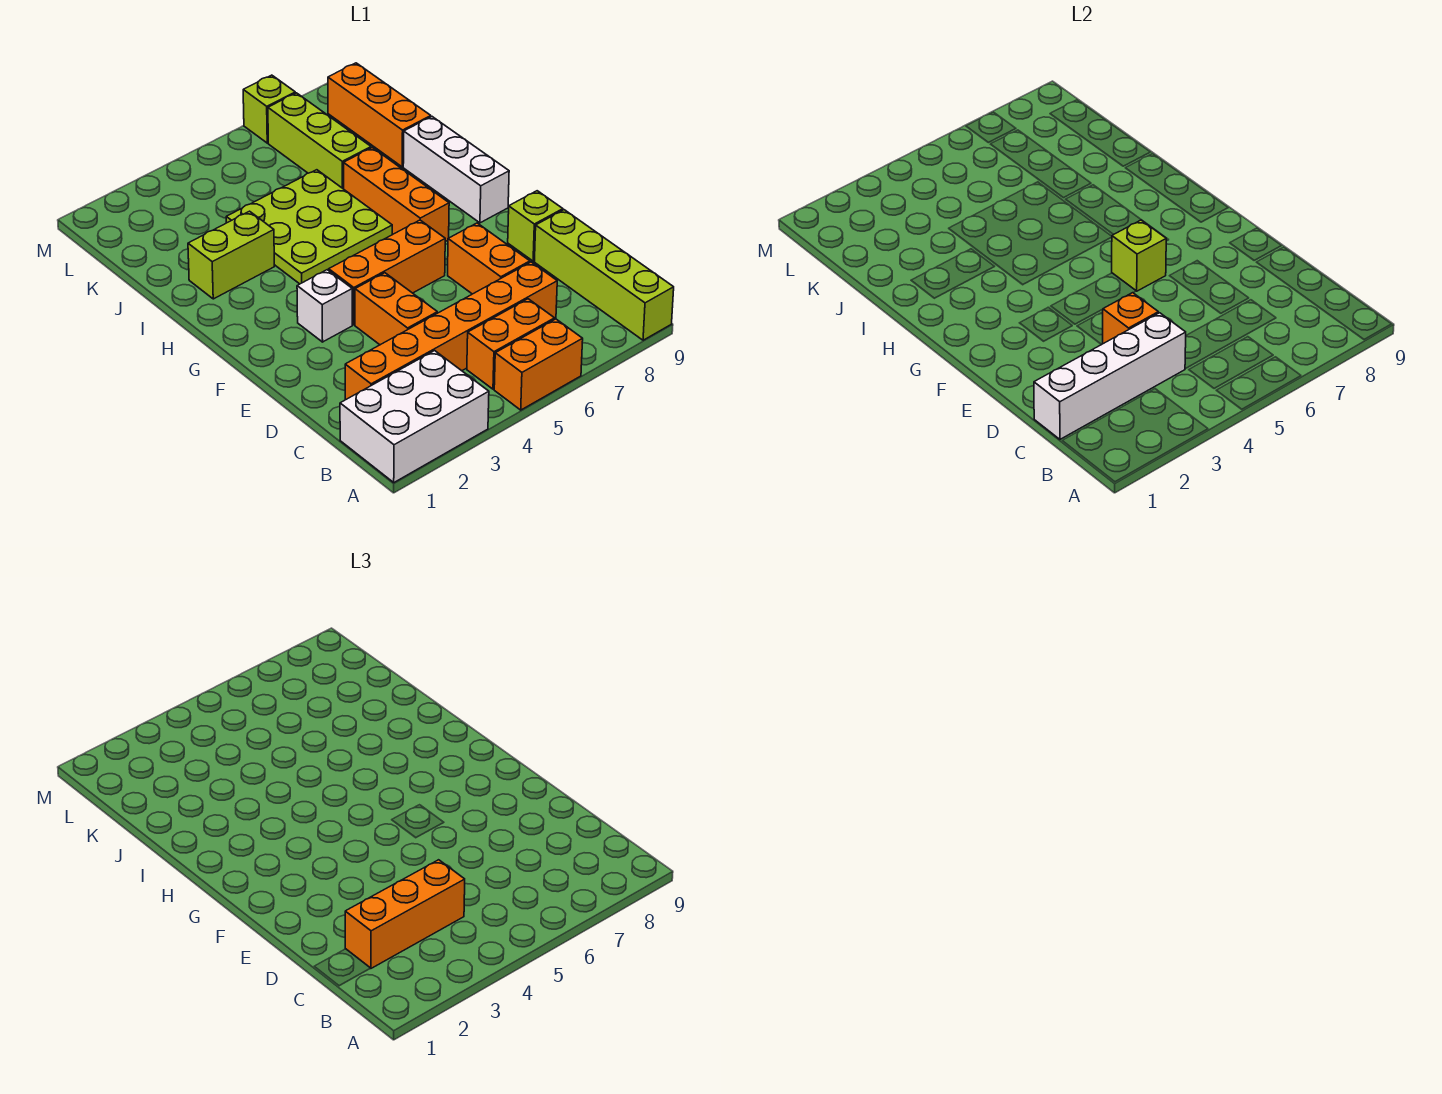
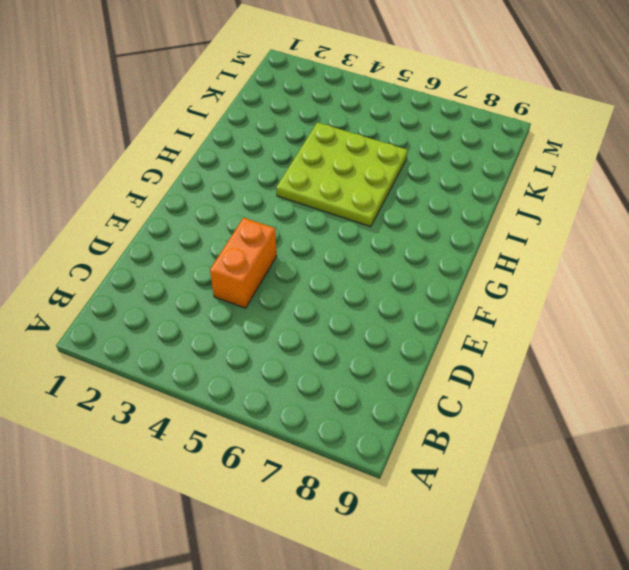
none -> white 2x3 brick [340,351,489,482]
none -> orange 1x2 brick [494,319,583,410]
none -> lime 1x4 brick [534,210,674,340]

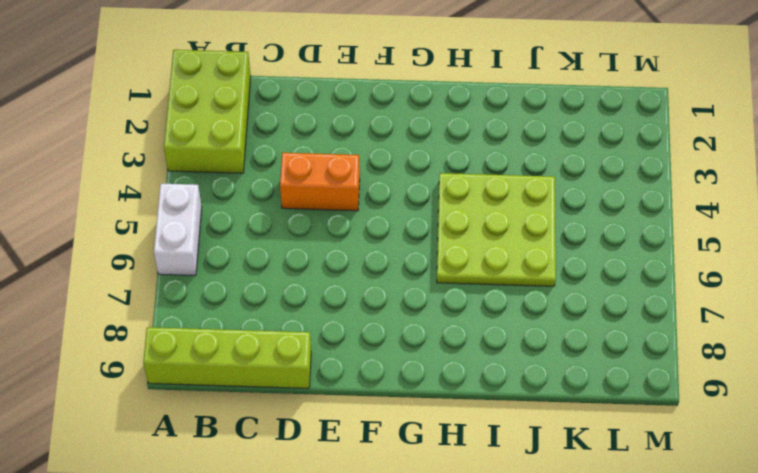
lime 2x3 brick [164,50,251,173] -> white 2x3 brick [340,351,489,482]
white 1x2 brick [154,184,202,276] -> orange 1x2 brick [494,319,583,410]
none -> orange 1x2 brick [467,299,555,389]
none -> orange 1x6 brick [345,262,557,400]
none -> orange 1x2 brick [448,223,530,294]

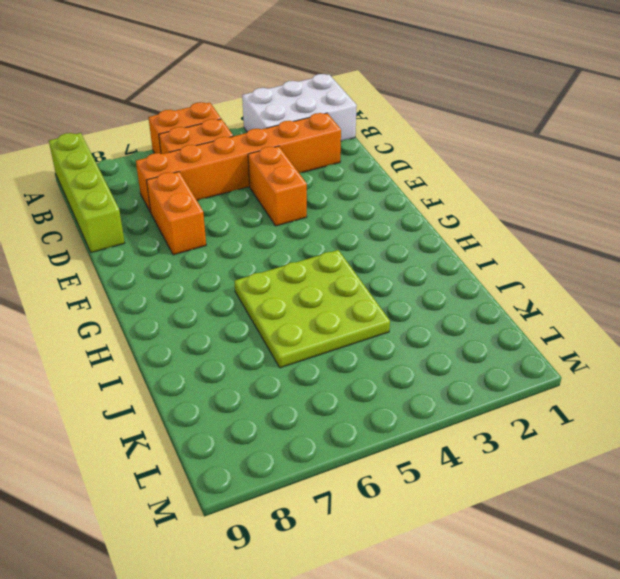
none -> lime 1x1 brick [508,191,563,261]
none -> white 1x1 brick [297,270,352,342]
none -> orange 1x3 brick [329,220,445,325]

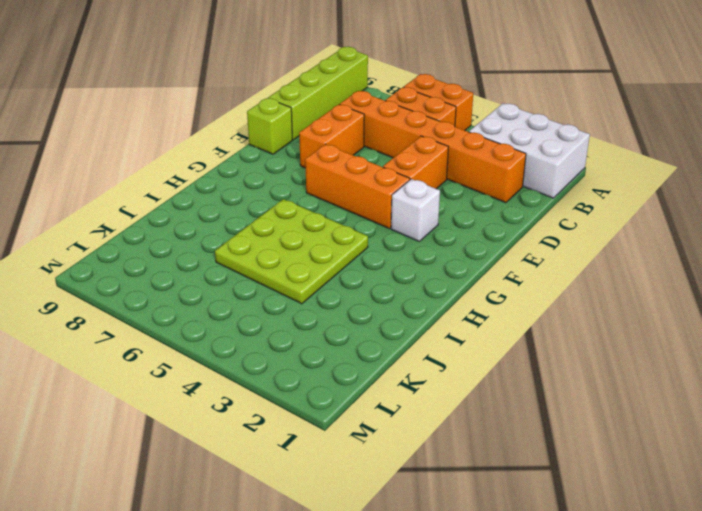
none -> orange 1x3 brick [343,148,449,242]
none -> white 1x3 brick [403,117,509,223]
none -> lime 1x2 brick [188,211,274,299]

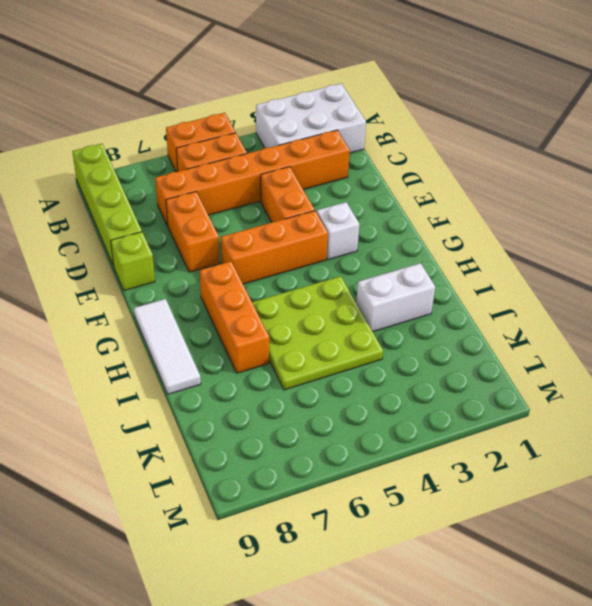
white 1x3 tile [134,299,201,394] -> white 1x3 brick [403,117,509,223]
white 1x2 brick [356,263,435,332] -> lime 1x2 brick [188,211,274,299]
none -> lime 1x3 brick [268,93,371,189]
none -> orange 1x3 brick [328,63,431,167]
none -> lime 1x1 brick [243,75,295,143]

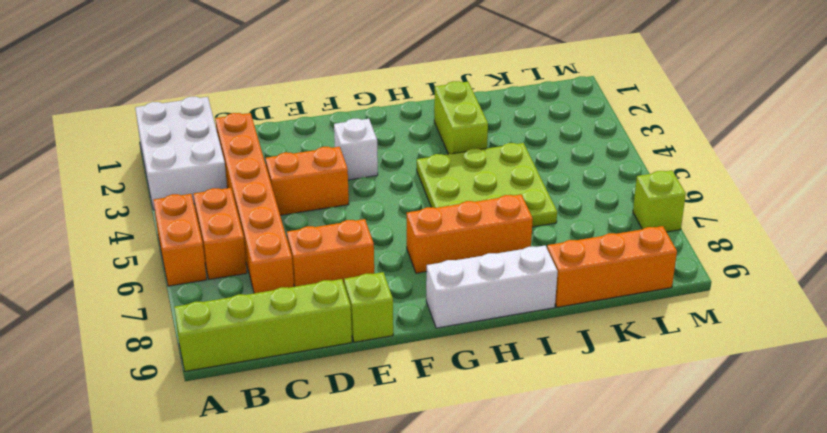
none -> orange 1x3 brick [329,220,445,325]
none -> lime 1x3 brick [268,93,371,189]
none -> white 1x4 brick [1034,313,1186,439]

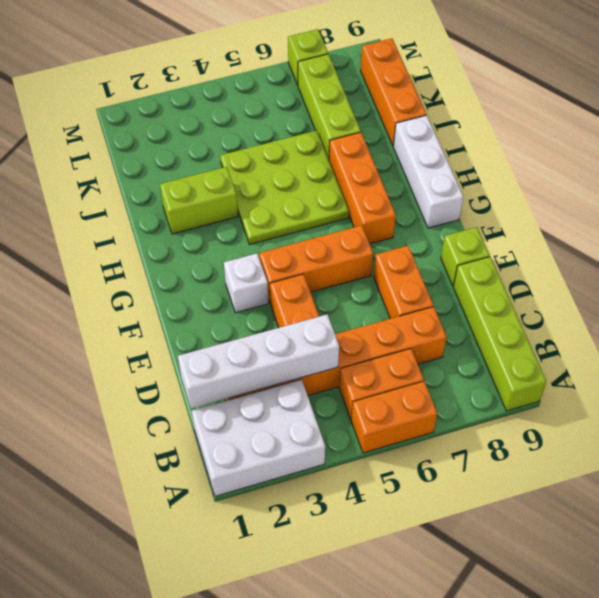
none -> orange 1x1 brick [1103,293,1158,344]
none -> lime 1x1 brick [1112,220,1166,291]
none -> orange 1x3 brick [345,860,465,968]

